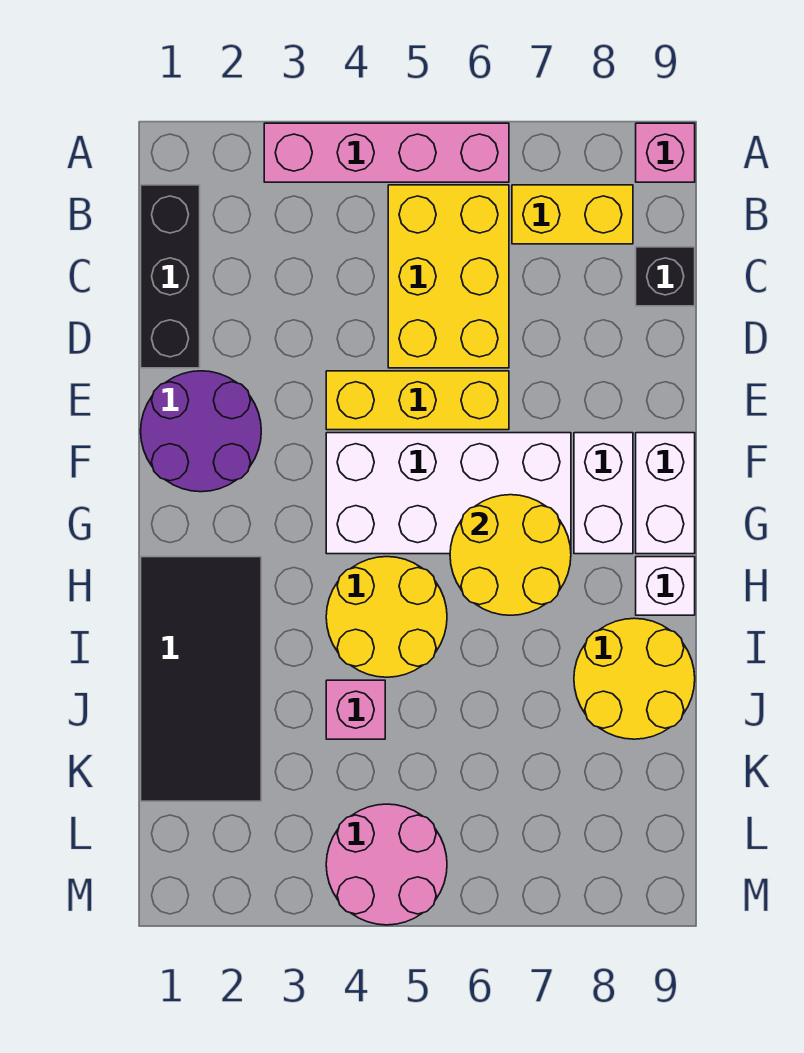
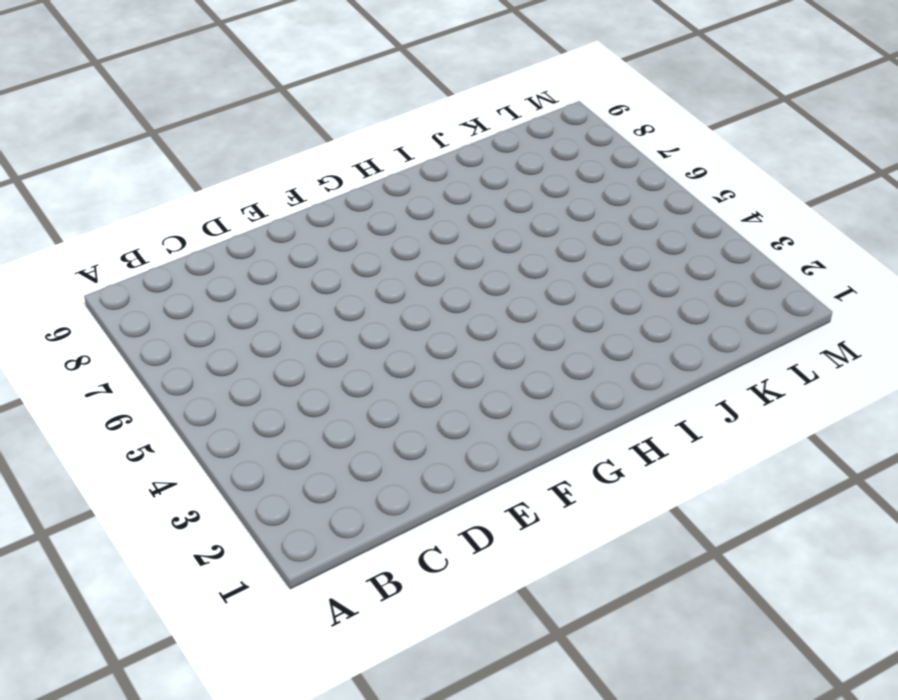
none -> pink 1x4 brick [264,123,509,182]
none -> pink 1x1 brick [636,123,695,182]
none -> black 1x3 brick [141,185,200,368]

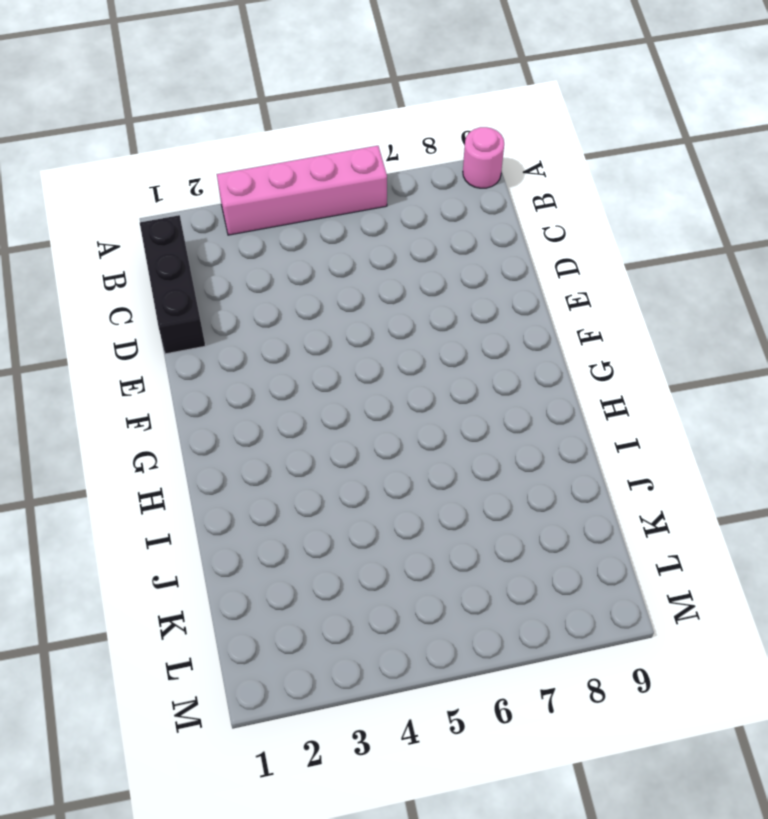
pink 1x1 round brick [463,127,504,188] -> pink 1x1 brick [636,123,695,182]
none -> yellow 2x3 brick [388,185,509,368]
none -> yellow 1x2 brick [512,185,633,244]
none -> black 1x1 brick [636,247,695,306]

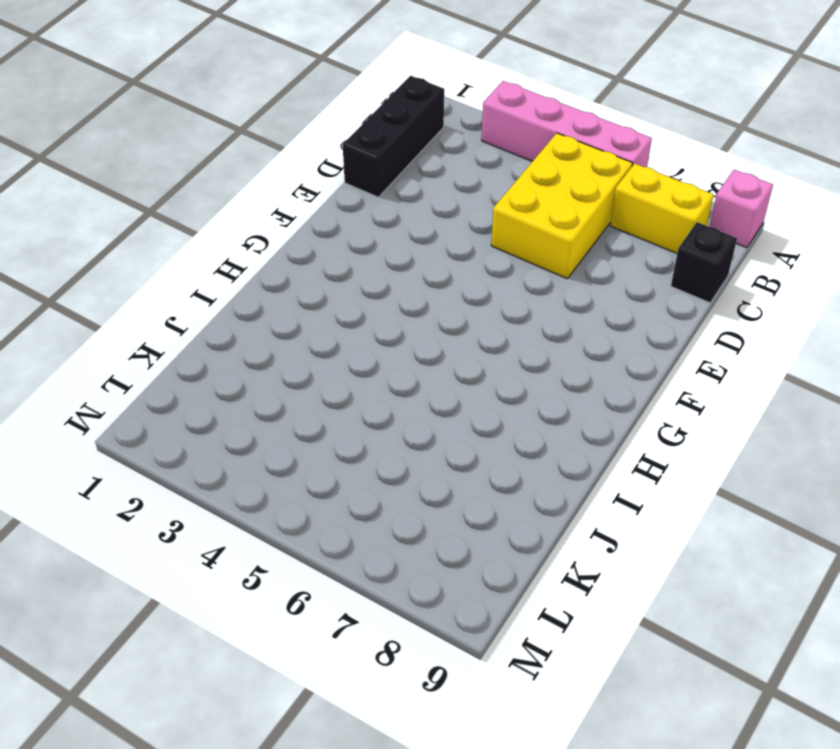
none -> purple 2x2 round brick [141,371,261,492]
none -> yellow 1x3 brick [326,371,509,430]
none -> white 2x4 brick [326,433,571,554]

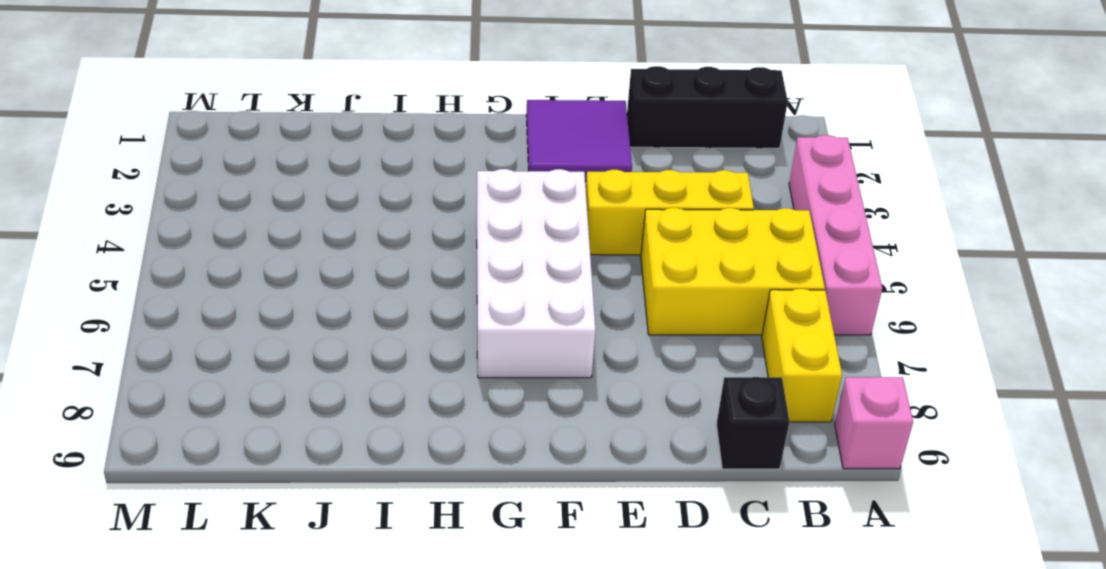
yellow 1x3 brick [586,170,754,255] -> yellow 1x3 brick turned to [326,371,509,430]
purple 2x2 tile [526,100,632,181] -> purple 2x2 round brick [141,371,261,492]
none -> white 1x2 brick [574,433,633,554]
none -> white 1x2 brick [636,433,695,554]
none -> black 2x4 tile [141,557,261,801]

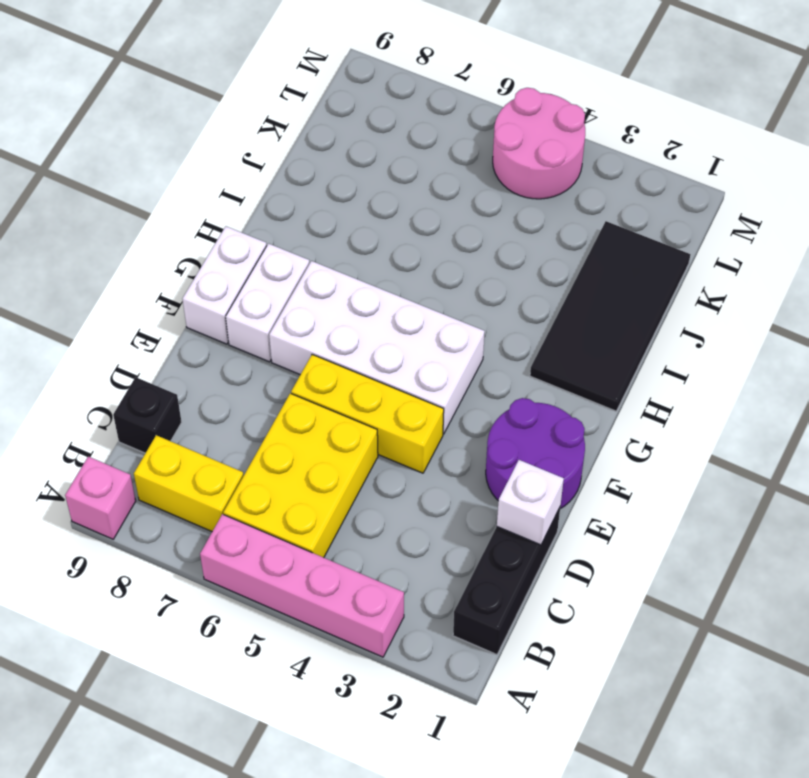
white 1x1 brick [497,460,564,545] -> white 1x1 brick moved to [636,557,695,615]
none -> yellow 2x2 round brick [326,557,447,677]
none -> yellow 2x2 round brick [574,618,695,739]
none -> pink 1x1 brick [326,680,385,739]

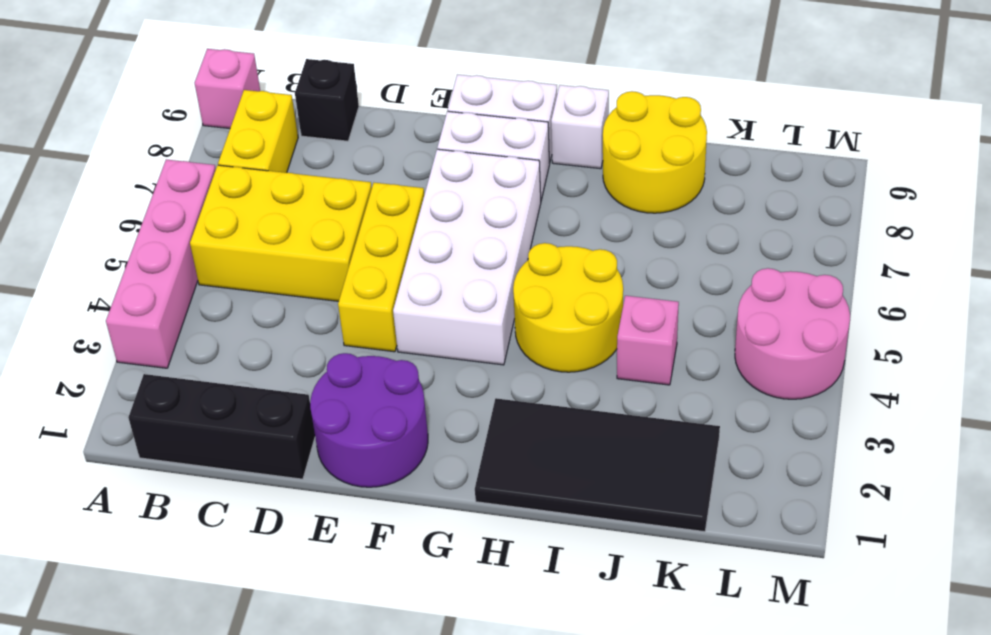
none -> yellow 2x2 round brick [450,495,571,615]

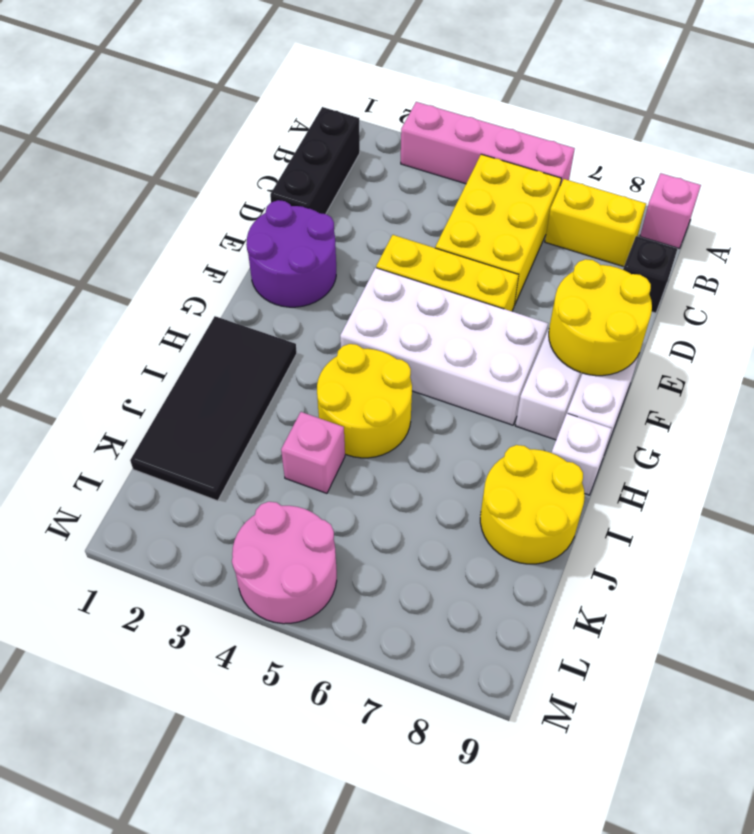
yellow 2x2 round brick [549,259,652,376] -> yellow 2x2 round brick moved to [450,495,571,615]

